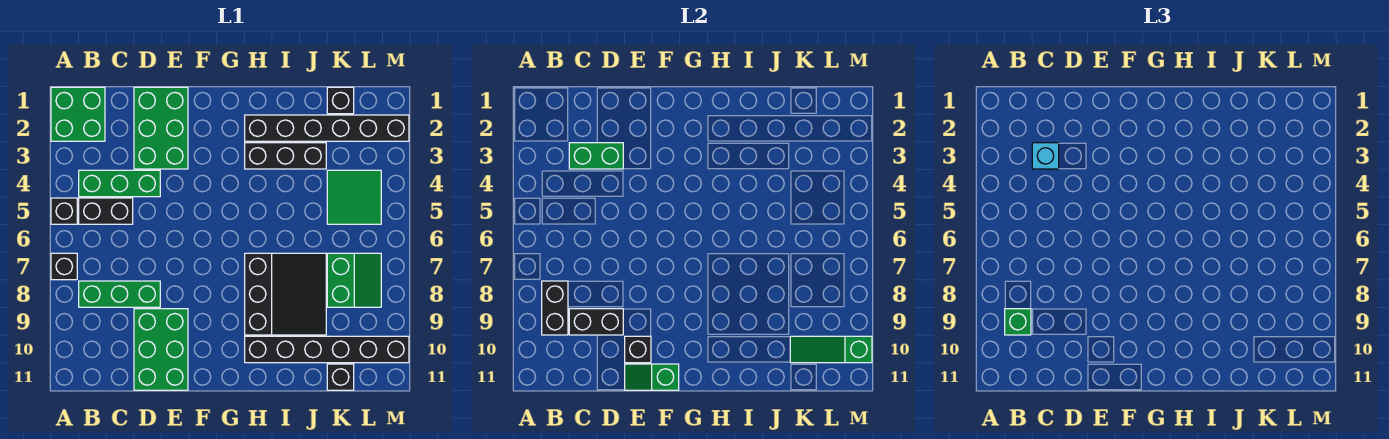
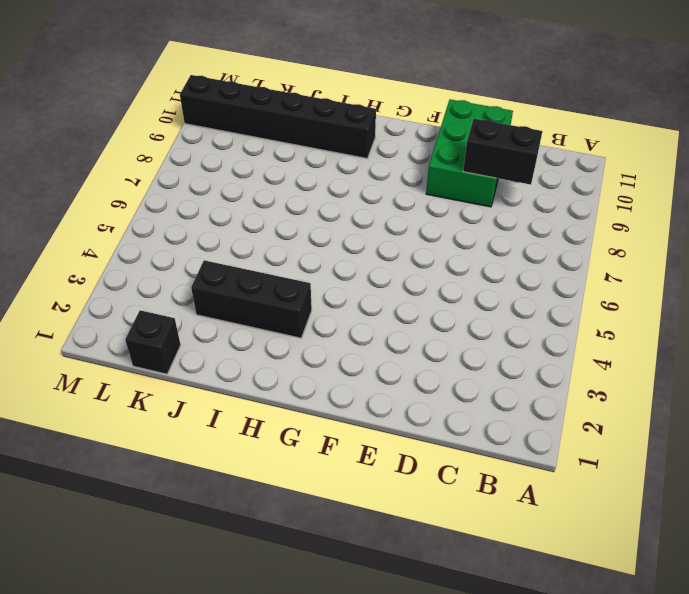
none -> green 2x2 brick [51,87,105,141]
none -> black 1x1 brick [51,198,77,224]
none -> black 1x1 brick [51,253,77,280]

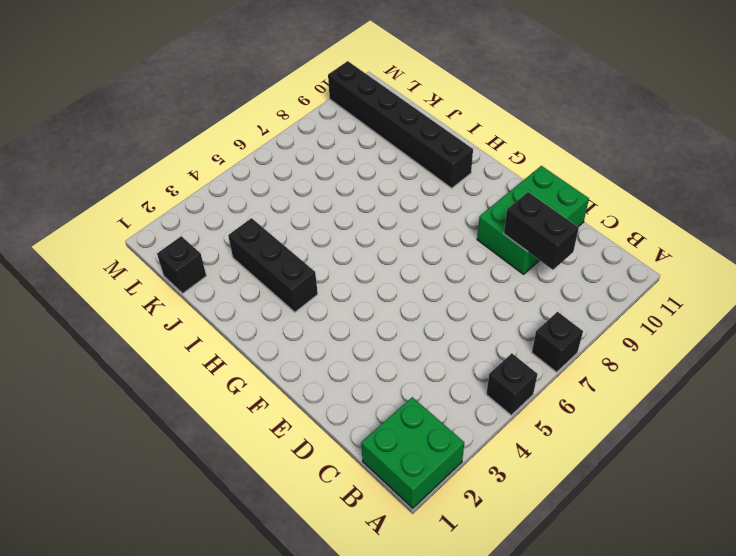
none -> green 1x3 brick [79,170,160,197]
none -> black 1x2 brick [79,198,133,224]
none -> green 1x3 brick [79,281,160,307]

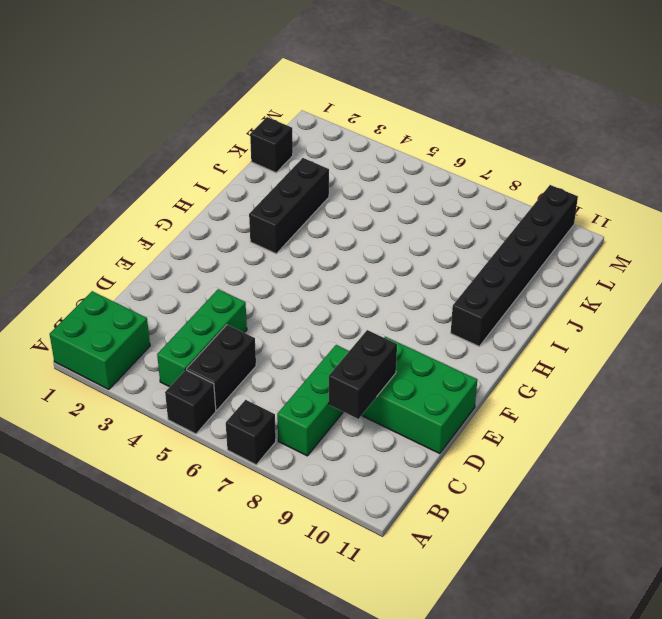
none -> green 2x3 brick [134,87,188,169]
none -> black 1x6 brick [245,115,409,141]
none -> black 3x3 slope [245,253,326,335]

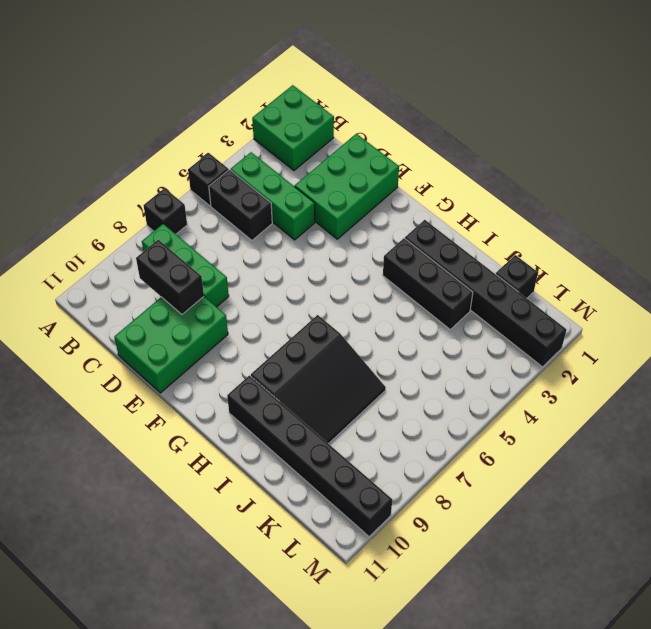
none -> green 2x2 tile [327,170,381,224]
none -> green 2x2 slope [327,253,381,307]
none -> black 1x1 brick [327,364,354,390]

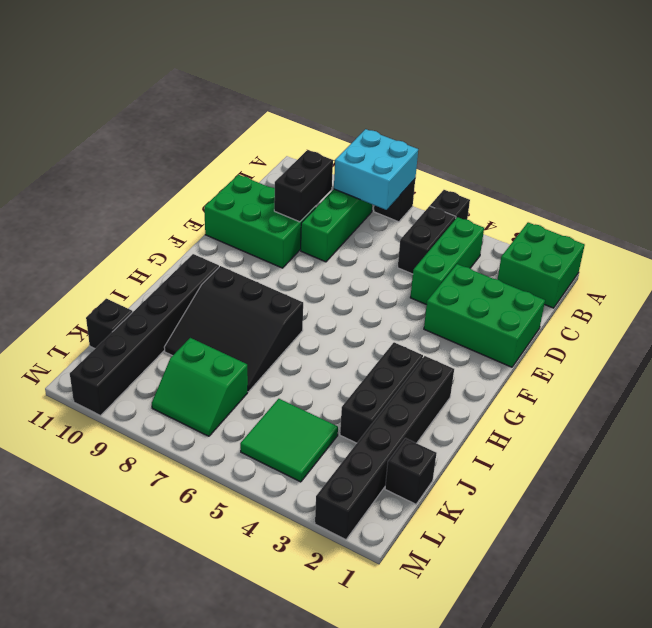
cyan 2x2 brick [334,129,418,210] -> black 1x2 brick [542,281,568,335]
none -> green 1x2 brick [569,143,623,169]
none -> black 1x1 brick [625,336,651,363]
none -> green 1x2 slope [625,364,679,390]

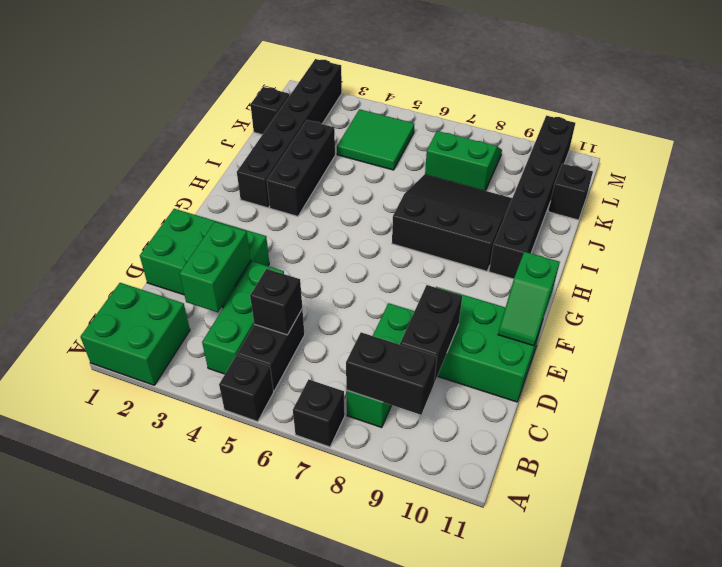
black 1x1 brick [250,269,302,335] -> black 1x1 brick moved to [625,336,651,363]
none -> green 1x3 slope [790,336,872,363]
none -> green 1x1 brick [1005,309,1031,335]
none -> cyan 1x1 brick [1032,143,1059,169]

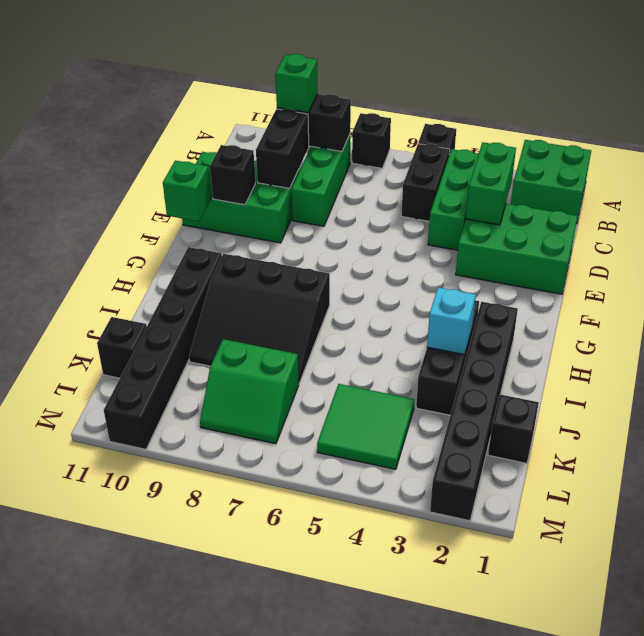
cyan 1x1 brick [427,287,476,355] -> cyan 1x1 brick moved to [1032,143,1059,169]
none -> green 1x3 slope [790,336,872,363]

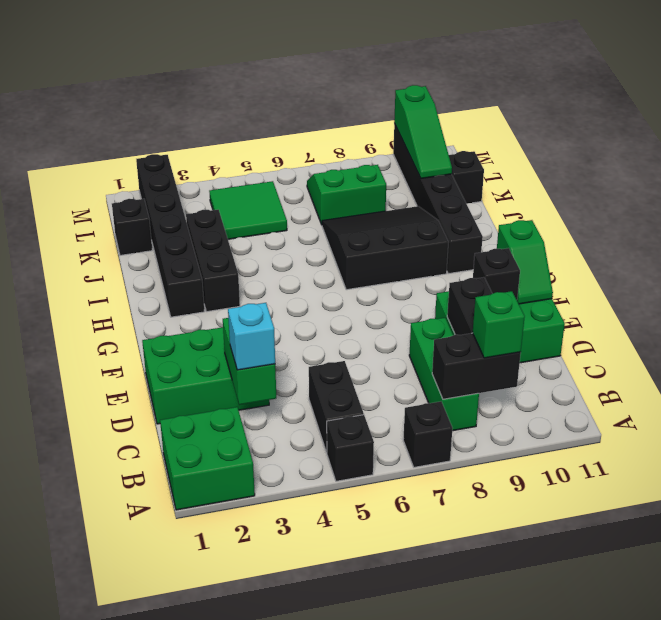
none -> green 1x3 brick [79,170,160,197]

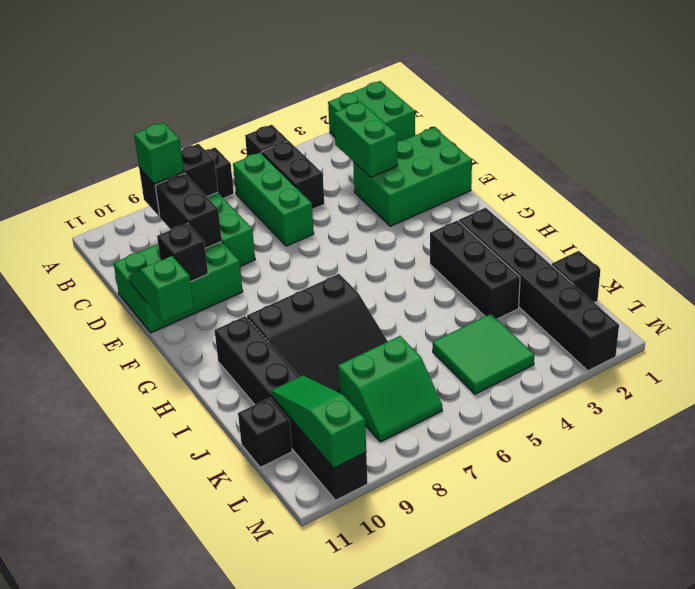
green 1x3 brick [233,152,314,246] -> green 1x3 brick moved to [79,170,160,197]
none -> cyan 1x1 brick [1032,143,1059,169]

